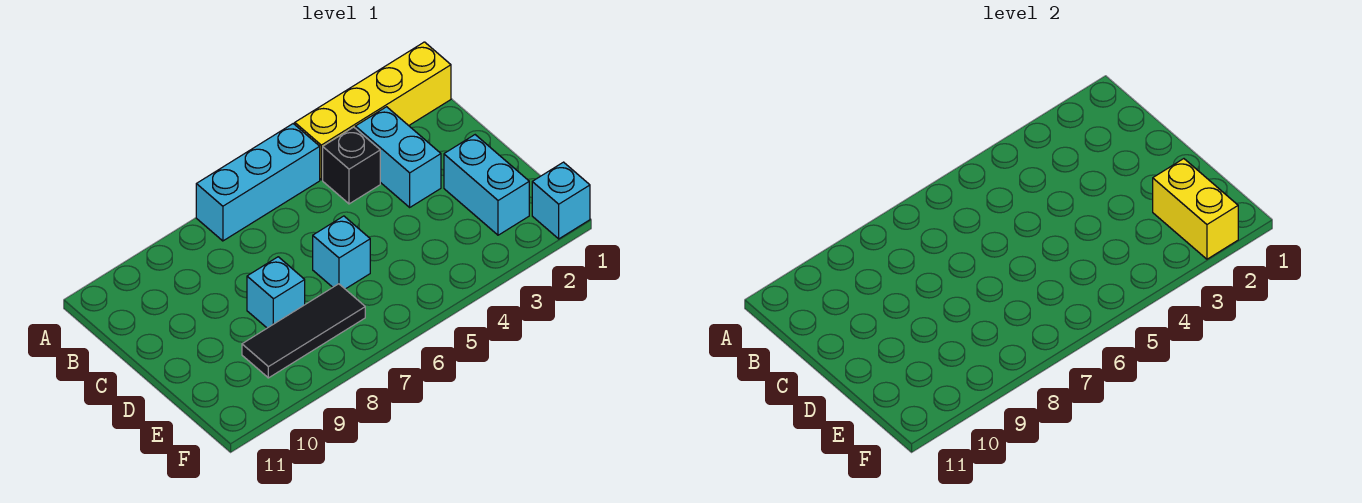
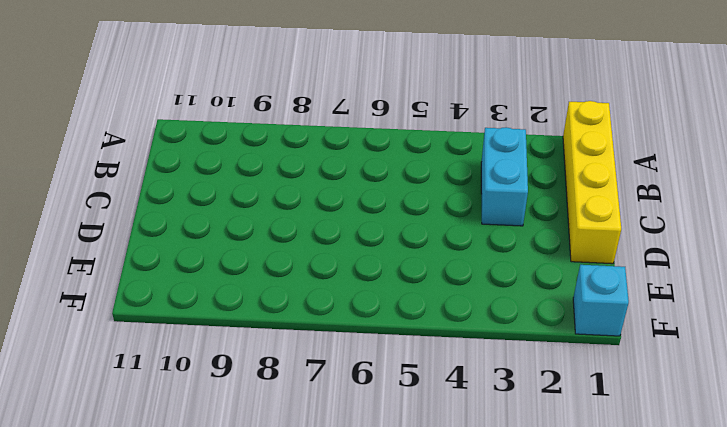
yellow 1x4 brick [563,101,621,264] -> yellow 1x4 brick turned to [295,42,451,180]
none -> cyan 1x3 brick [196,124,320,241]
none -> black 1x1 brick [323,127,380,204]

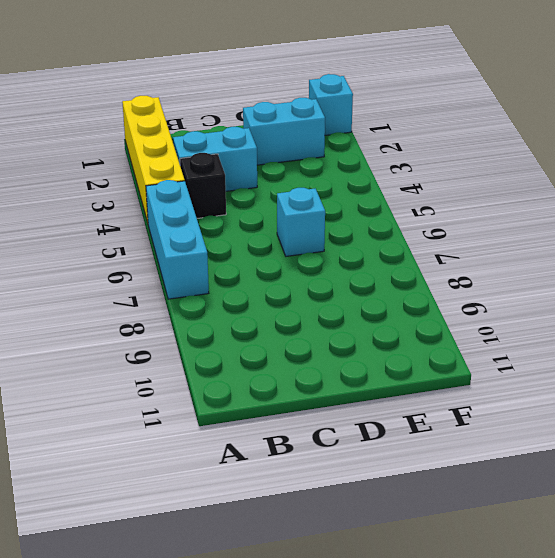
none -> cyan 1x1 brick [247,257,305,328]
none -> black 1x3 tile [242,284,365,378]

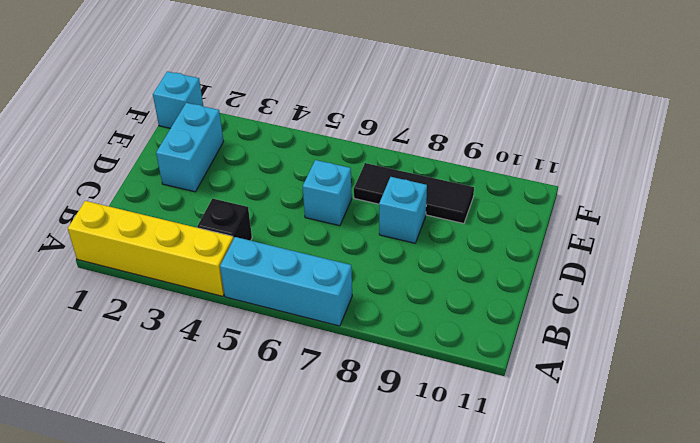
none -> cyan 1x2 brick [355,107,441,207]
none -> yellow 1x2 brick [1153,159,1238,259]

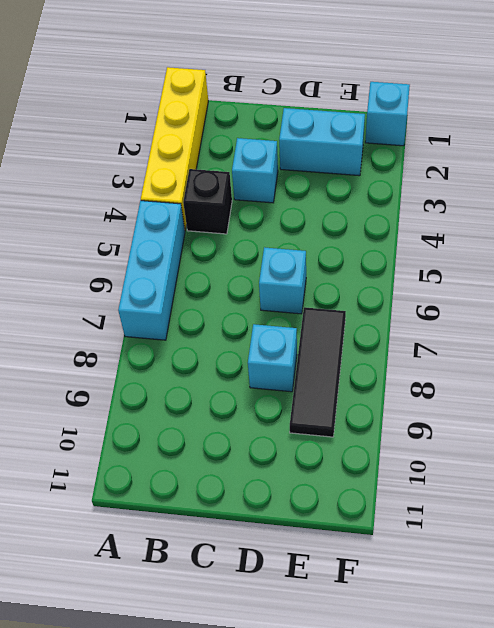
cyan 1x1 brick [232,138,278,203] -> cyan 1x2 brick [355,107,441,207]
none -> yellow 1x2 brick [1153,159,1238,259]

